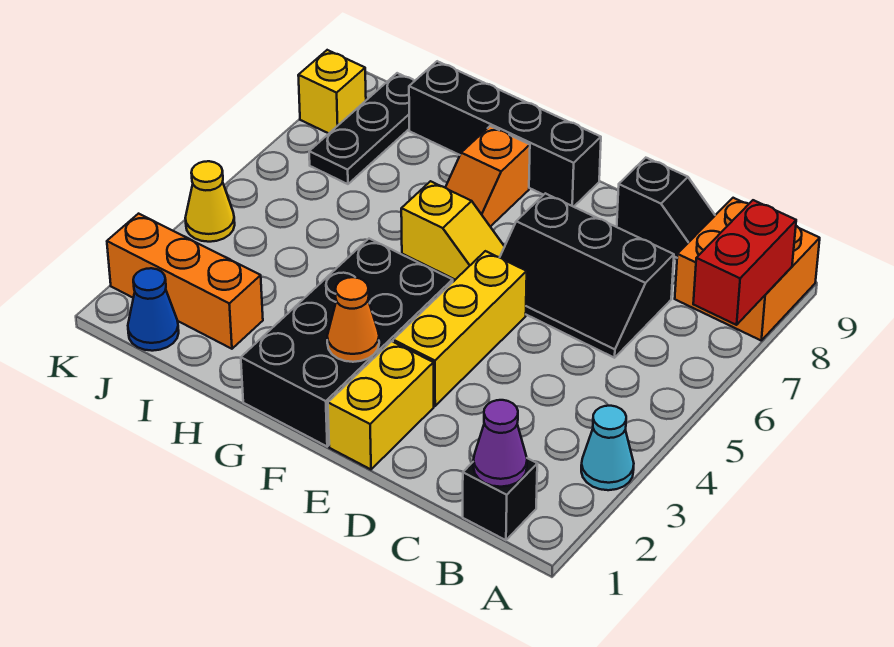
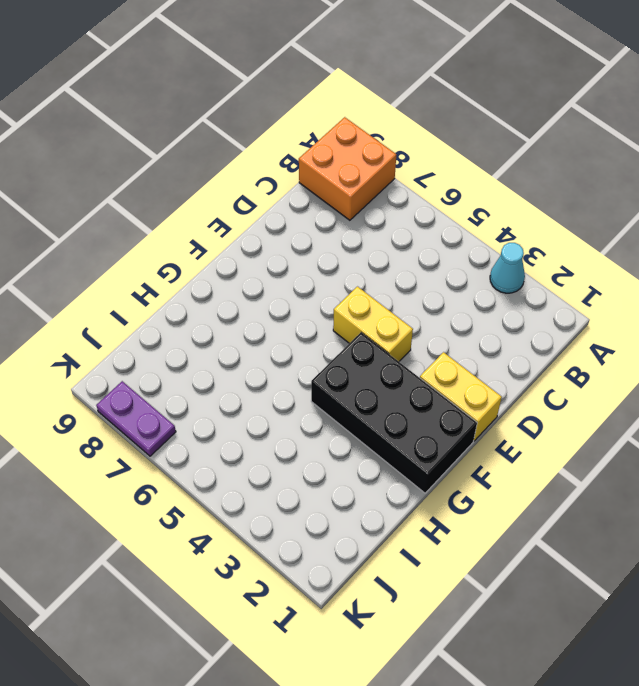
yellow 1x2 brick [333,287,413,361] -> yellow 1x3 brick [393,251,527,406]
purple 1x2 plate [96,381,176,456] -> yellow 1x1 brick [298,50,366,133]
none -> black 1x1 brick [463,458,537,540]
none -> black 2x3 slope [500,193,674,358]
none -> black 1x2 slope [617,158,715,258]

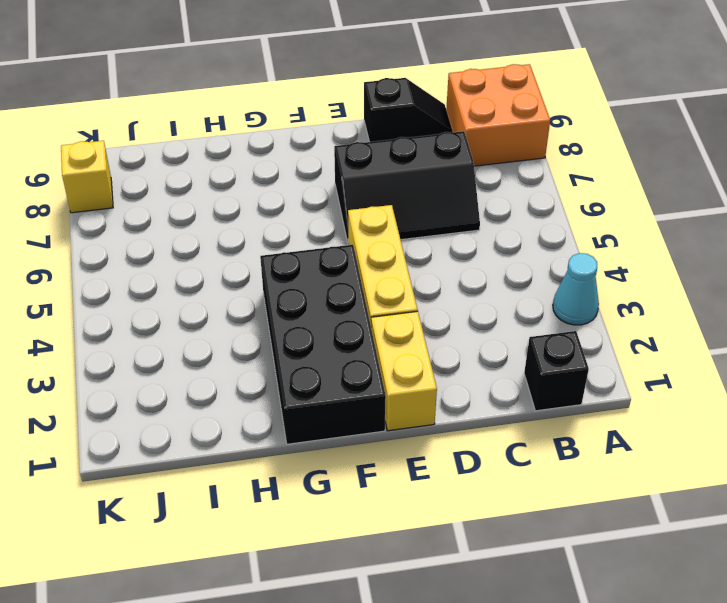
none -> yellow 1x2 slope [401,181,505,280]
none -> black 1x4 brick [409,61,601,207]
none -> orange 1x2 slope [445,126,530,227]

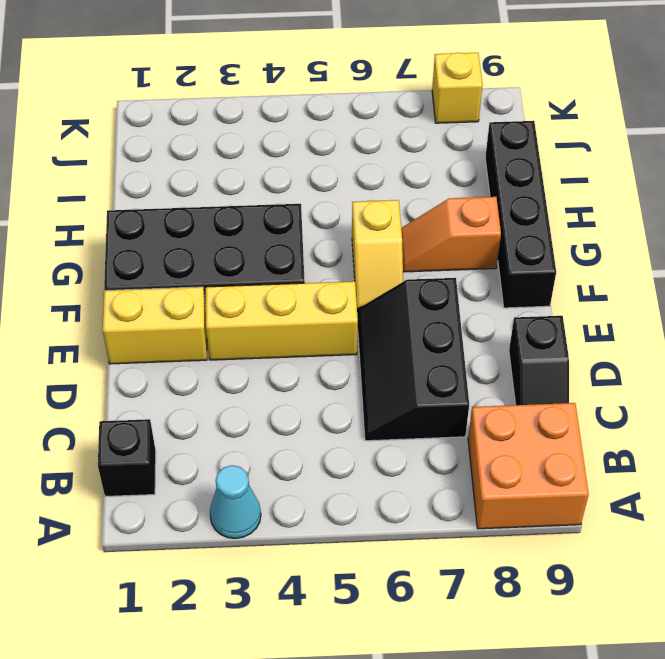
none -> orange 1x3 brick [107,214,263,349]
none -> blue 1x1 cone [128,268,179,351]
none -> black 1x3 plate [309,73,414,184]

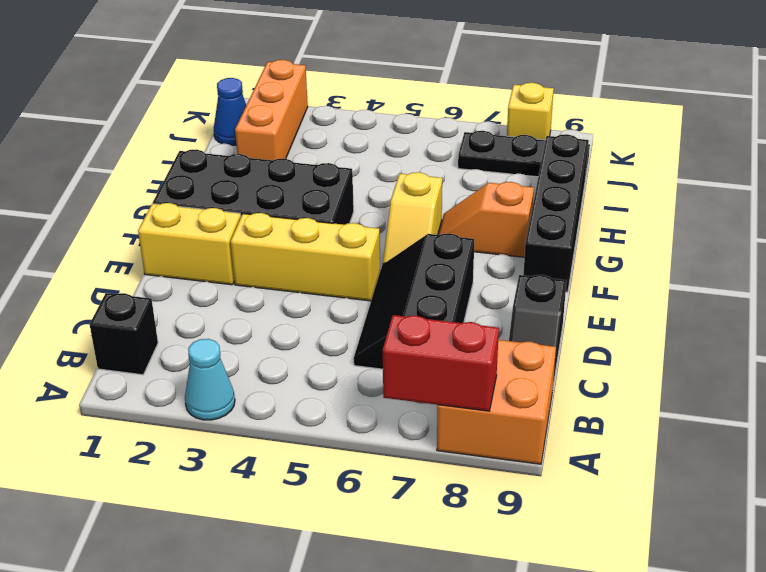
none -> yellow 1x1 cone [185,161,235,242]
none -> purple 1x1 cone [473,400,527,487]
none -> orange 1x1 cone [327,277,379,362]

